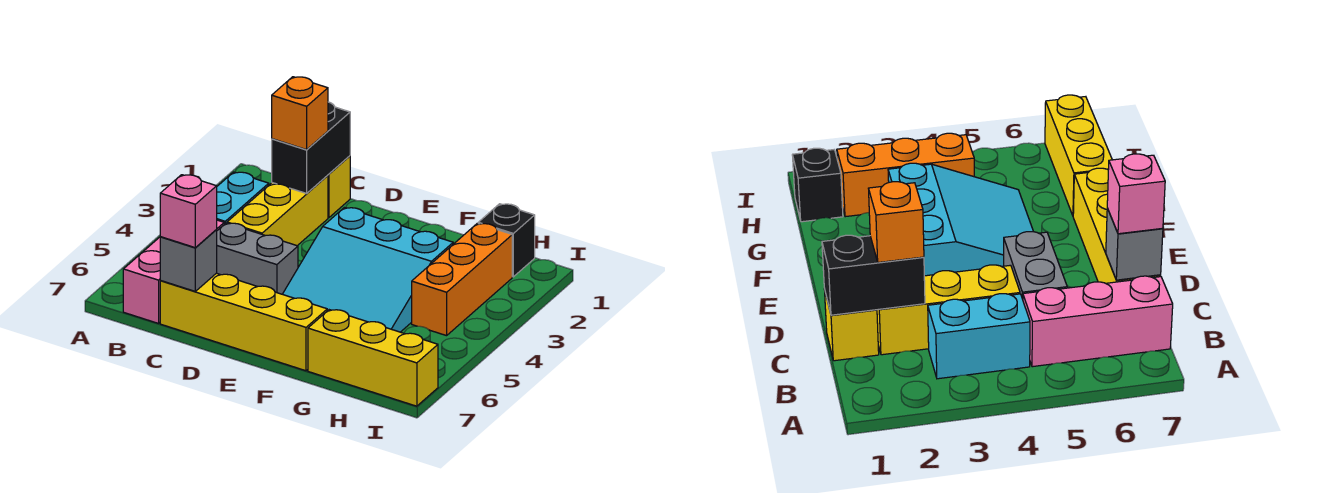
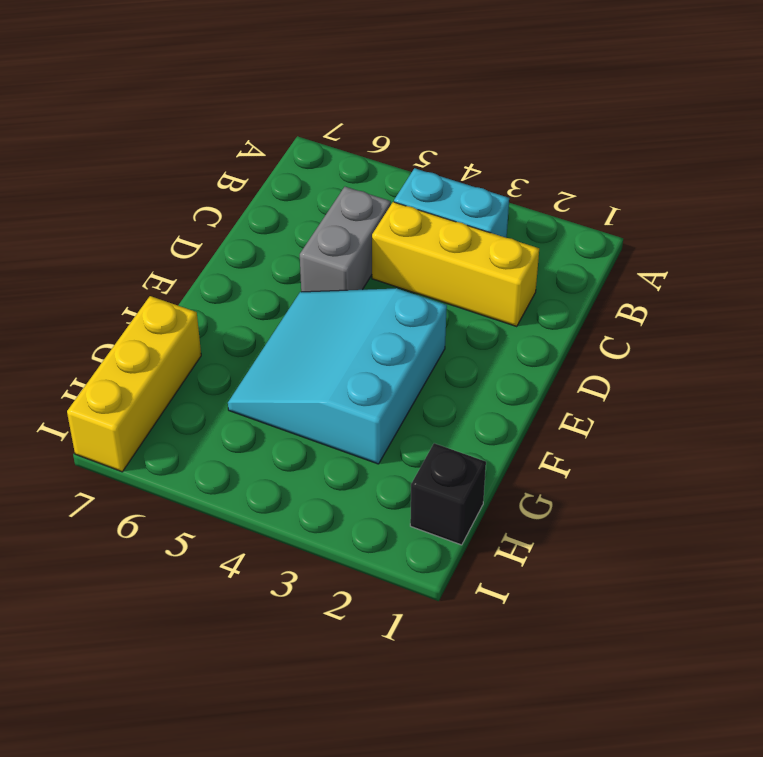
none -> pink 1x3 brick [123,220,224,323]
none -> yellow 1x1 brick [328,156,350,218]
none -> yellow 1x4 brick [160,273,327,371]

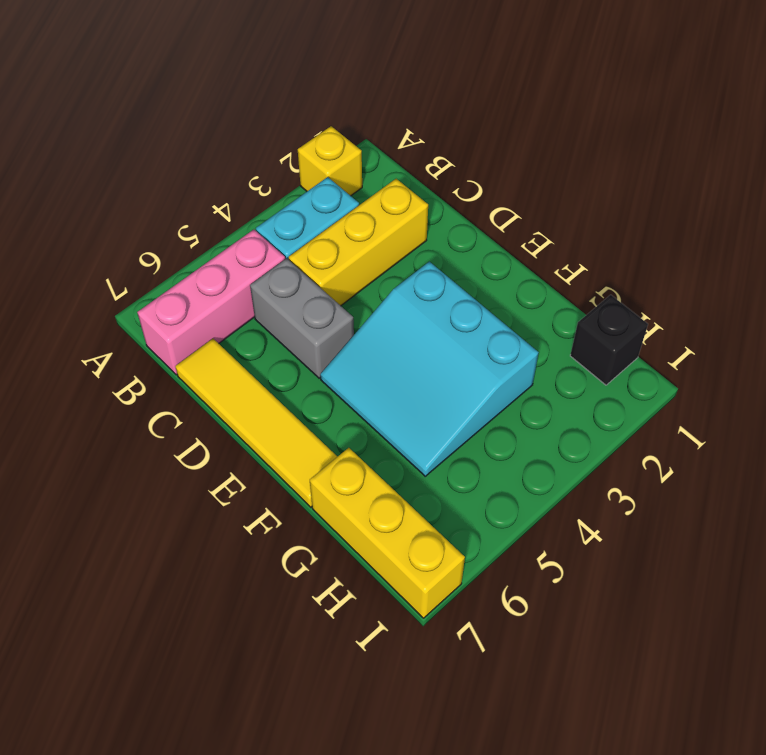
yellow 1x1 brick [298,126,362,196] -> yellow 1x1 brick moved to [328,156,350,218]
yellow 1x4 tile [175,339,337,507] -> yellow 1x4 brick [160,273,327,371]
none -> orange 1x3 brick [412,223,512,336]
none -> black 1x2 brick [272,102,350,193]
none -> grey 1x1 brick [160,230,217,291]

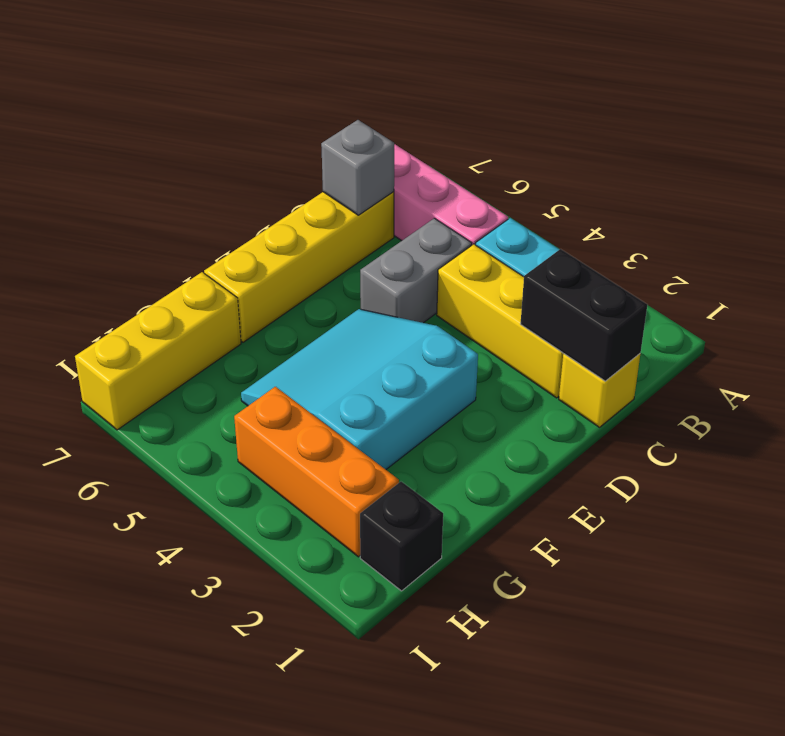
none -> orange 1x1 brick [272,77,328,150]
none -> pink 1x1 brick [160,175,217,247]

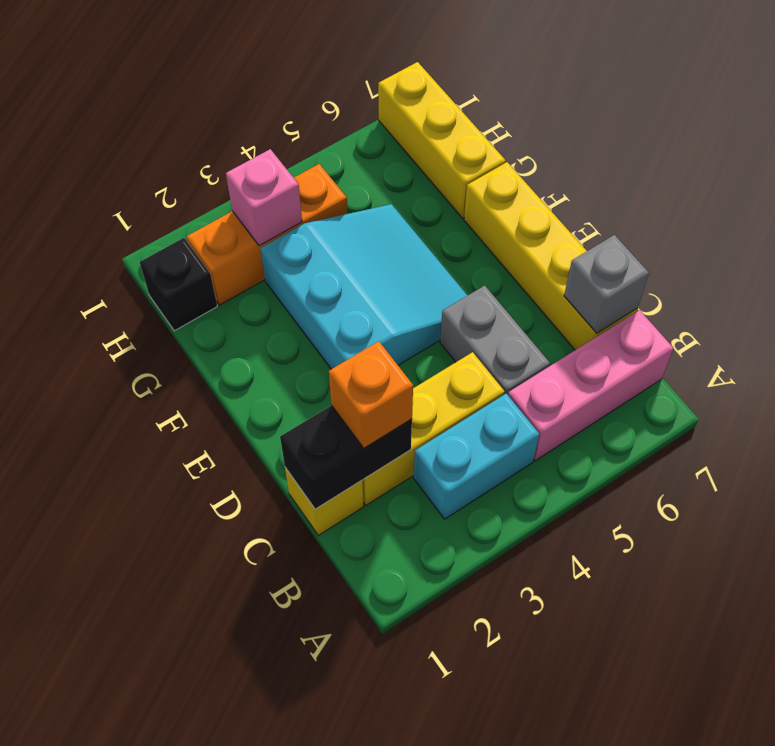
pink 1x1 brick [226,149,302,246] -> pink 1x1 brick moved to [160,175,217,247]

